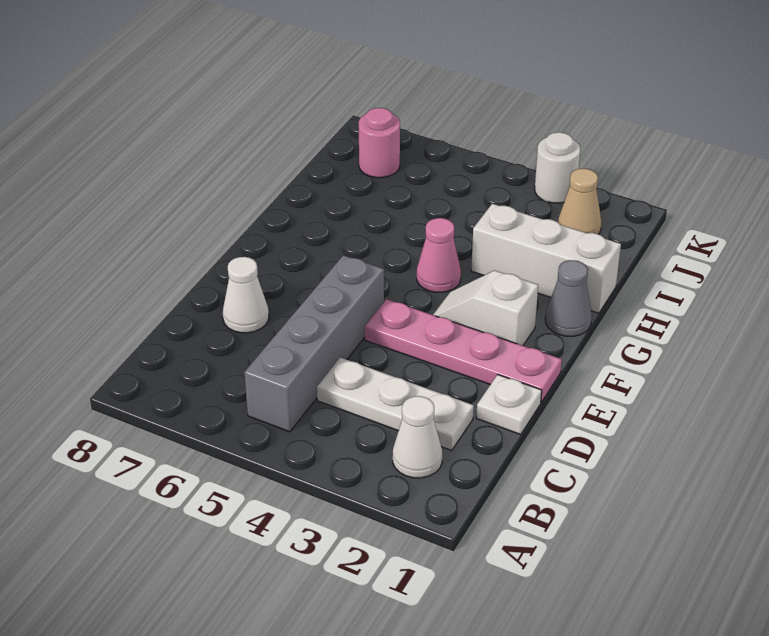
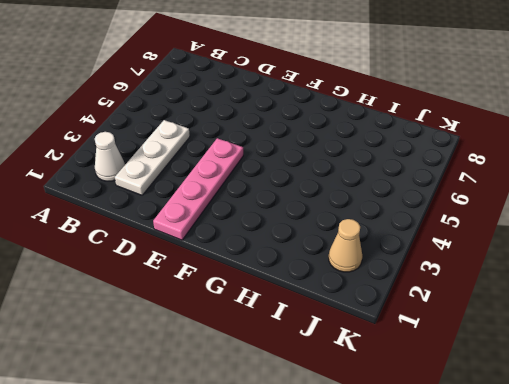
none -> grey 1x4 brick [244,255,384,432]
none -> white 1x1 plate [476,375,542,435]
none -> white 1x1 cone [223,257,269,333]

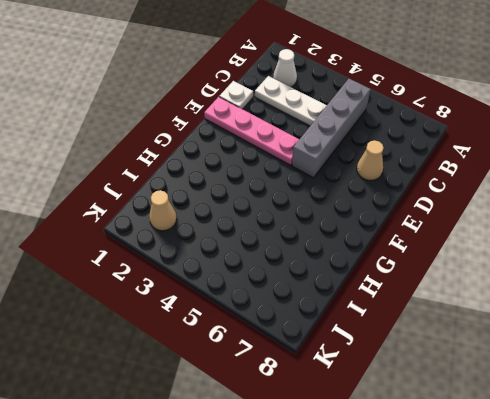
tan 1x1 cone [357,141,384,180] -> white 1x1 cone [223,257,269,333]
none -> white 1x2 slope [433,270,538,346]
none -> grey 1x1 cone [545,260,592,336]
none -> pink 1x1 cone [417,218,461,292]

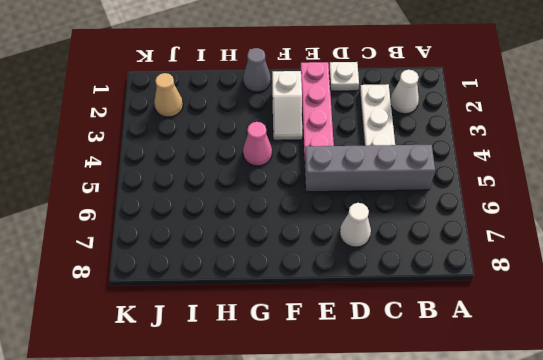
none -> white 1x3 brick [471,204,621,313]
none -> pink 1x1 round brick [359,108,400,178]
none -> white 1x1 round brick [535,132,580,203]

